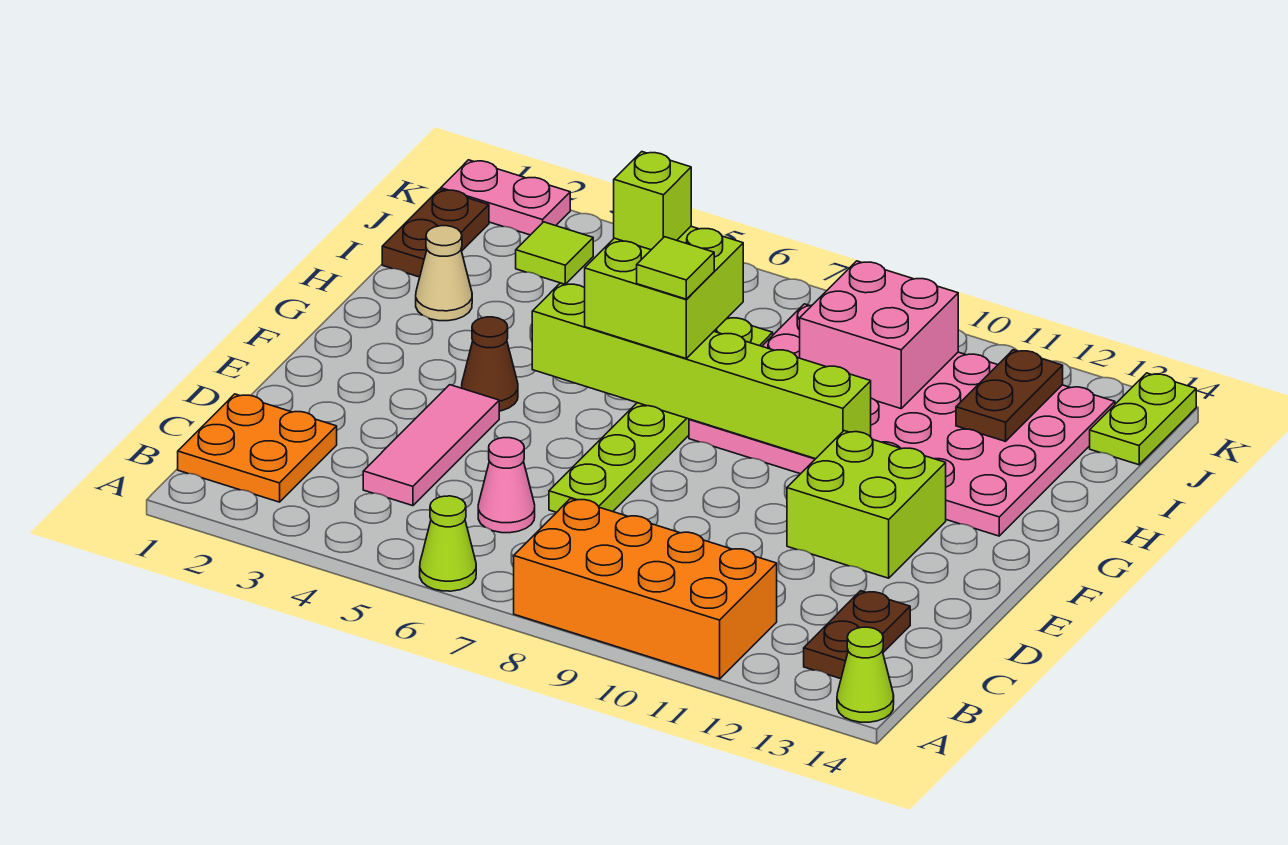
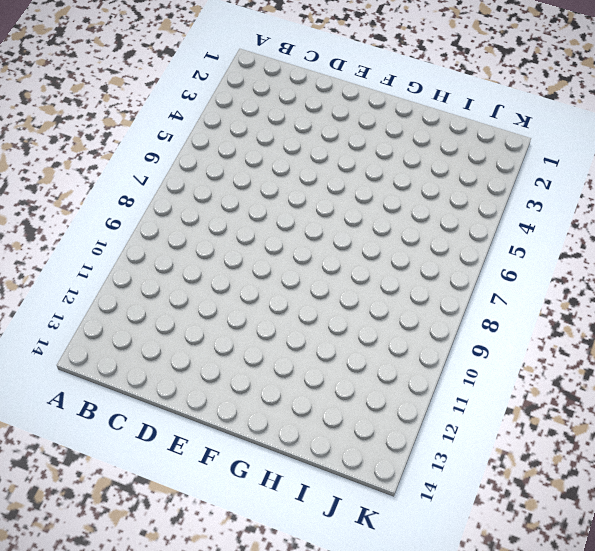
none -> lime 1x1 cone [420,496,476,591]
none -> orange 2x4 brick [514,498,777,679]
none -> lime 1x1 cone [837,627,894,722]

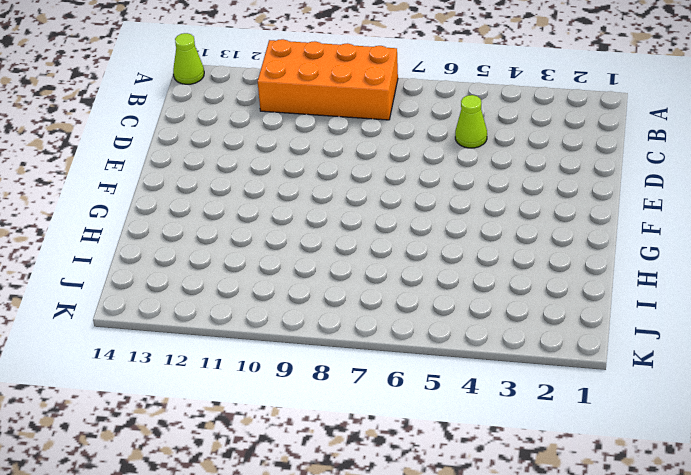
lime 1x1 cone [455,95,487,148] -> lime 1x1 cone moved to [420,496,476,591]
none -> orange 2x2 plate [178,394,337,502]
none -> brown 1x2 plate [804,591,910,679]
none -> pink 1x3 tile [363,385,499,506]

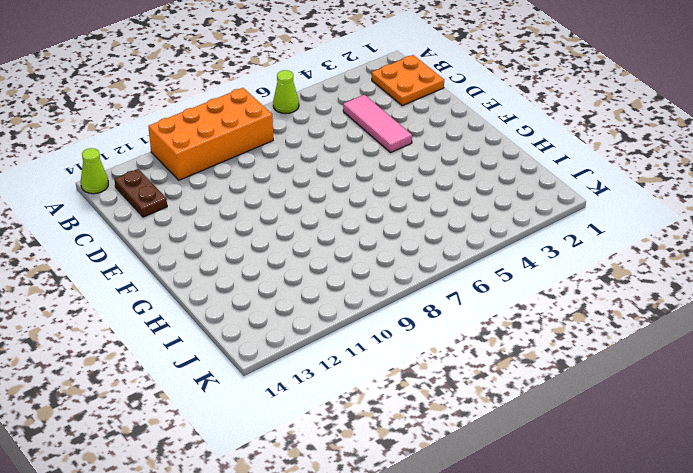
none -> pink 1x1 cone [478,438,535,533]
none -> lime 1x6 plate [549,318,773,512]
none -> lime 2x2 brick [787,431,946,578]

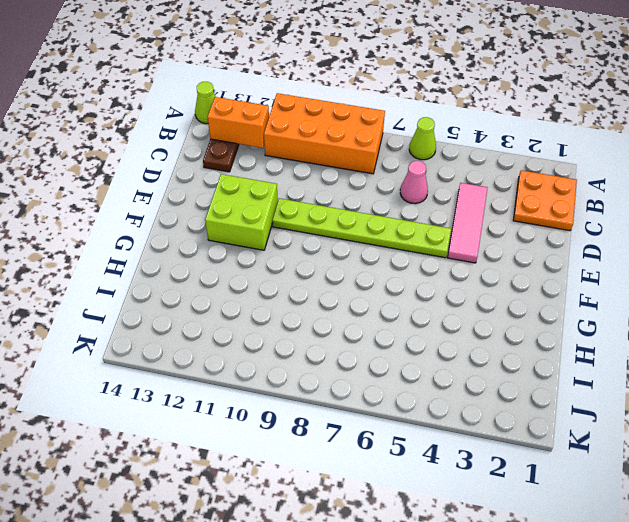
orange 1x2 brick [208,97,269,148] -> none
lime 1x6 plate [272,198,451,258] -> lime 1x6 plate turned to [549,318,773,512]
none -> brown 1x1 cone [462,317,518,411]
none -> pink 4x6 plate [689,304,1115,536]
none -> tan 1x1 cone [416,226,472,321]

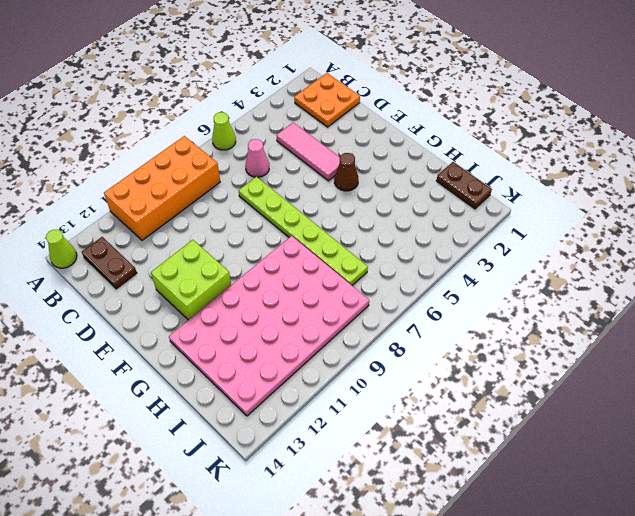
none -> tan 1x1 cone [416,226,472,321]
none -> lime 1x1 tile [516,222,593,284]
none -> lime 1x2 plate [1090,373,1196,465]

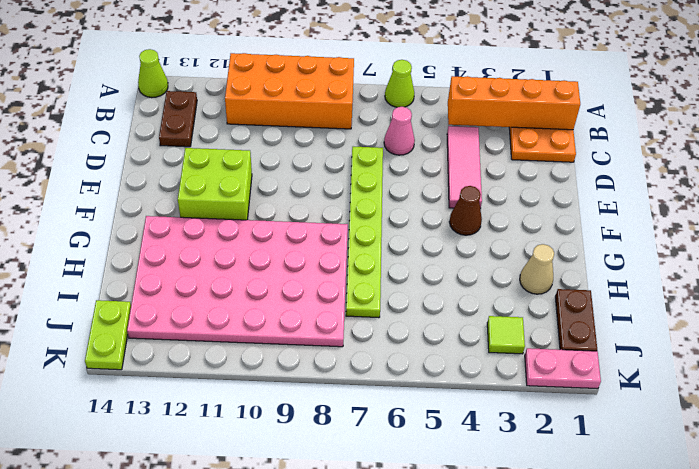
orange 1x4 brick [448,76,580,130] -> none
none -> lime 1x6 brick [532,283,871,459]
none -> pink 2x2 brick [800,261,958,409]
none -> brown 1x2 plate [956,350,1063,441]

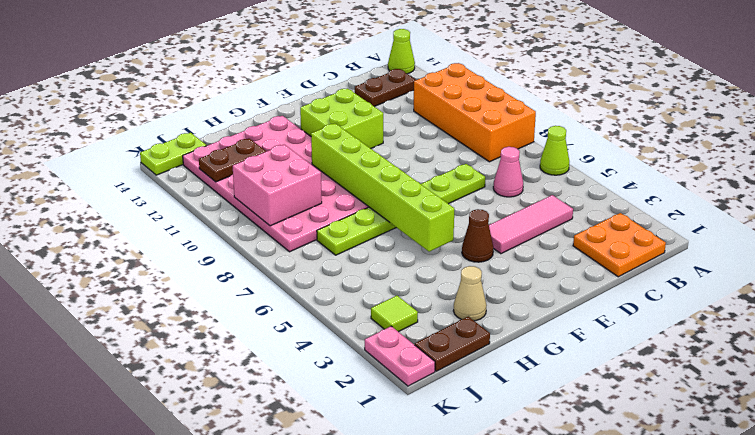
none -> lime 2x2 brick [585,226,743,358]
none -> lime 1x1 tile [637,237,714,299]
none -> lime 1x1 brick [614,152,691,250]

